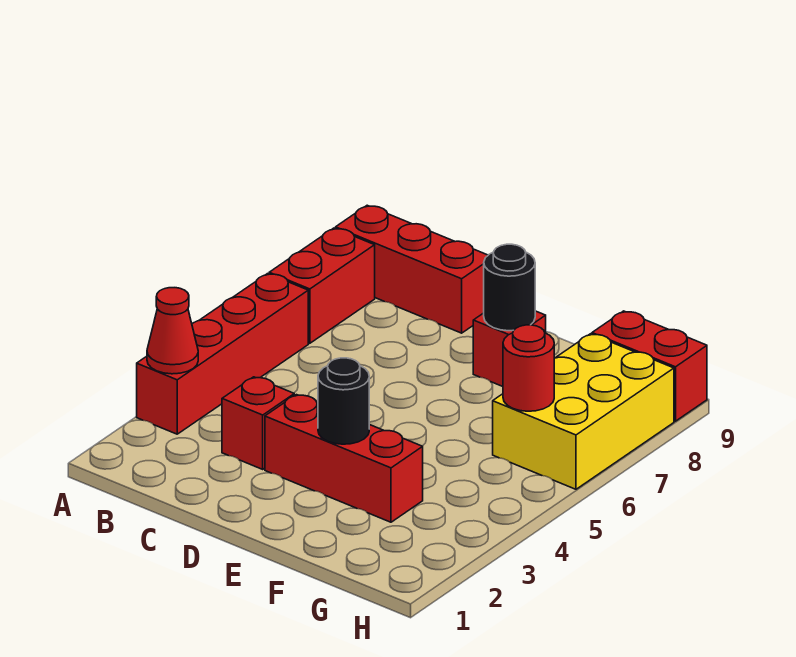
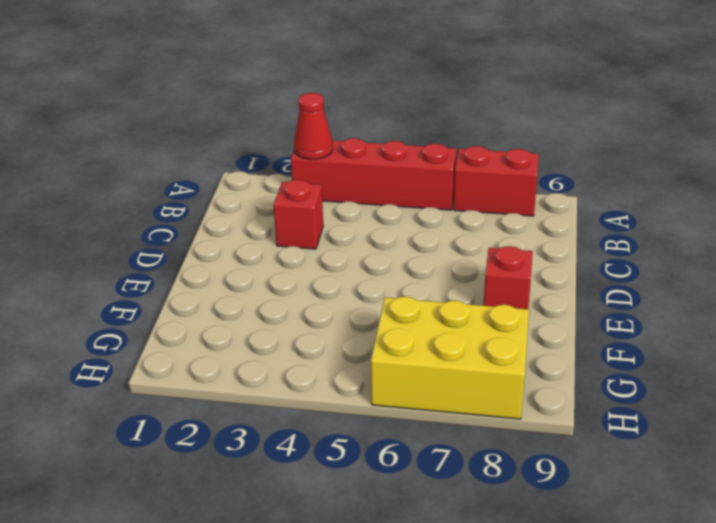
none -> red 1x3 brick [336,205,488,333]
none -> red 1x3 brick [265,395,423,522]
none -> red 1x2 brick [592,311,707,421]

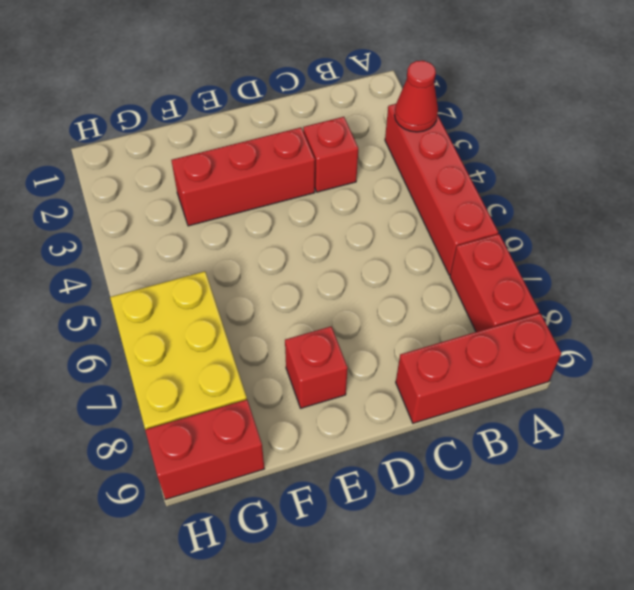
none -> black 1x1 round brick [318,358,369,444]
none -> black 1x1 round brick [484,244,535,331]
none -> red 1x1 round brick [503,325,554,411]

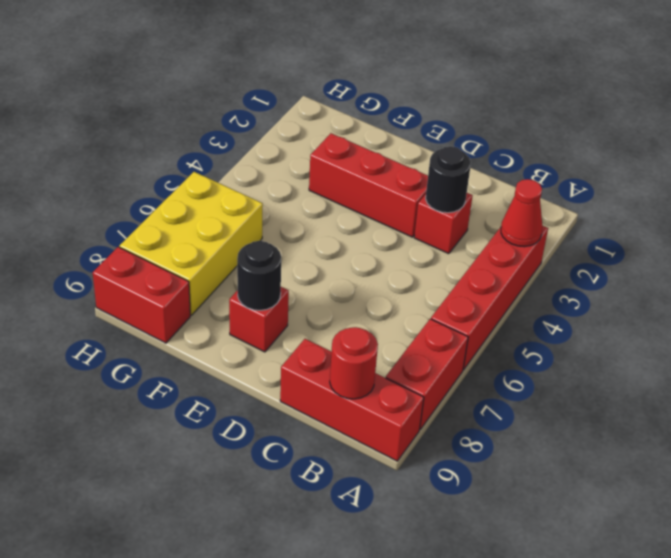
red 1x1 round brick [330,327,378,399] -> red 1x1 round brick moved to [503,325,554,411]
black 1x1 round brick [426,146,471,213] -> black 1x1 round brick moved to [318,358,369,444]

